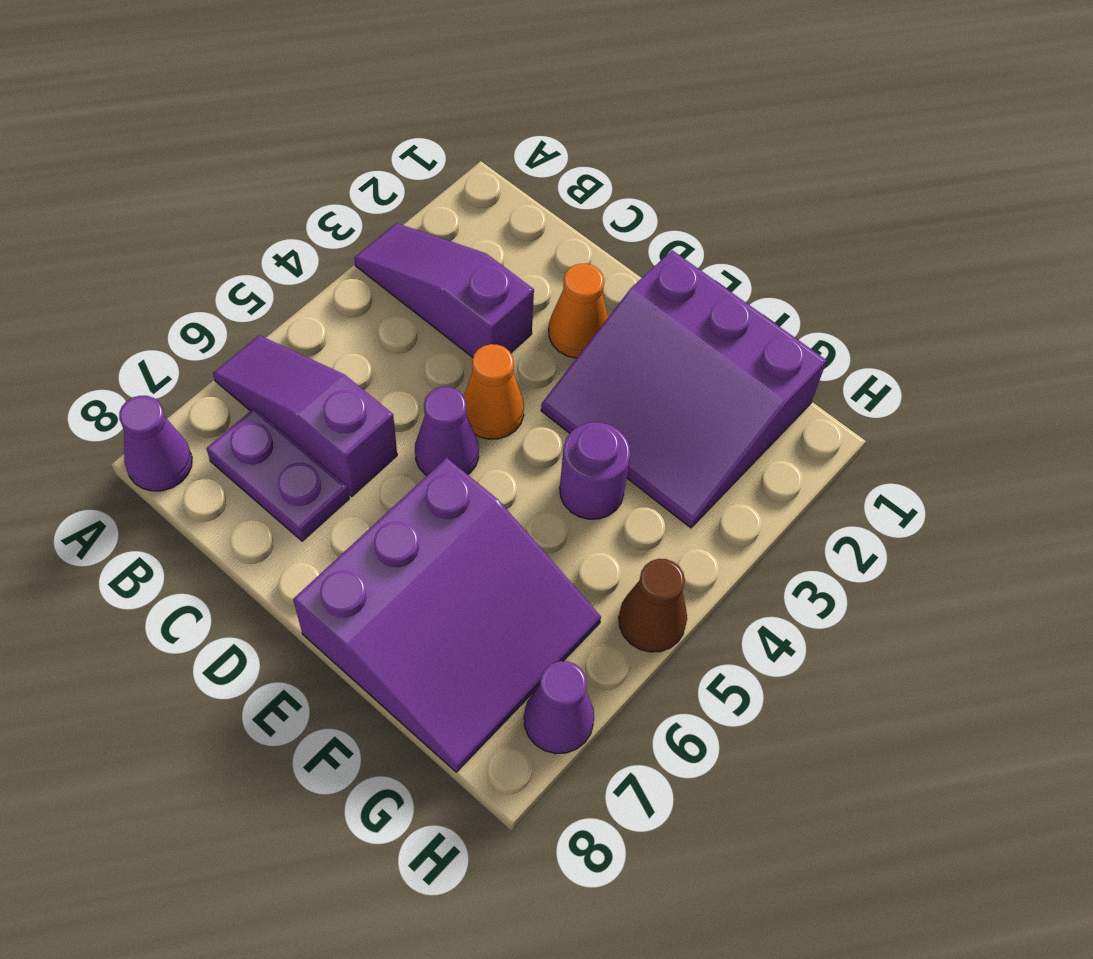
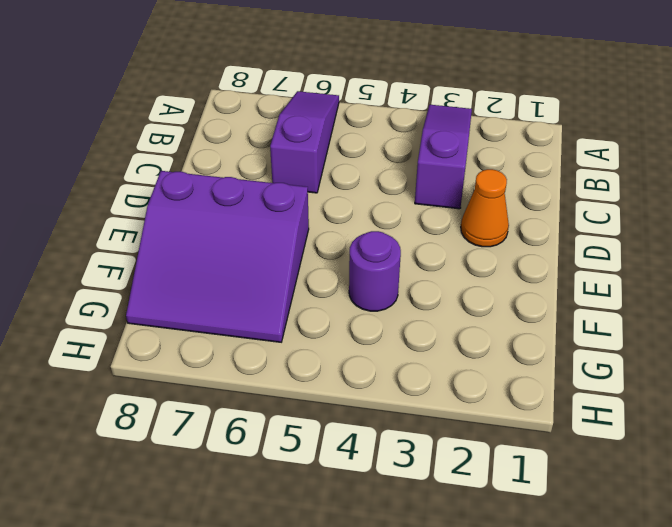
none -> purple 1x1 cone [119,396,192,491]
none -> purple 1x2 plate [206,408,349,541]
none -> orange 1x1 cone [464,344,524,439]

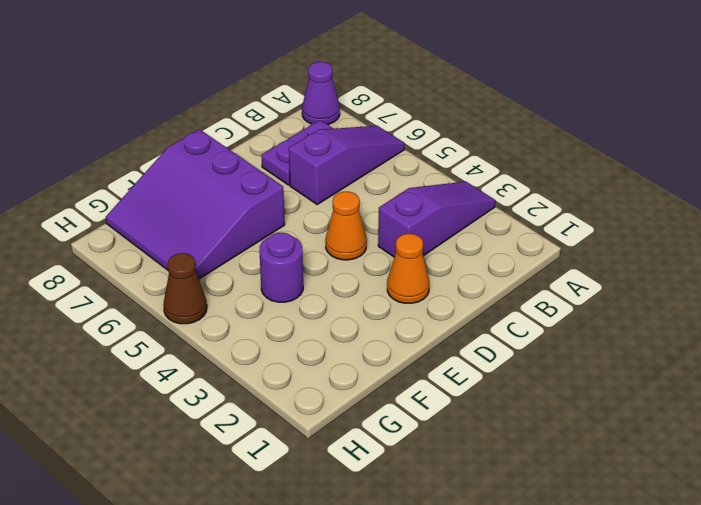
none -> purple 1x1 cone [415,387,479,475]
none -> purple 3x3 slope [541,250,827,528]
none -> purple 1x1 cone [524,661,594,754]

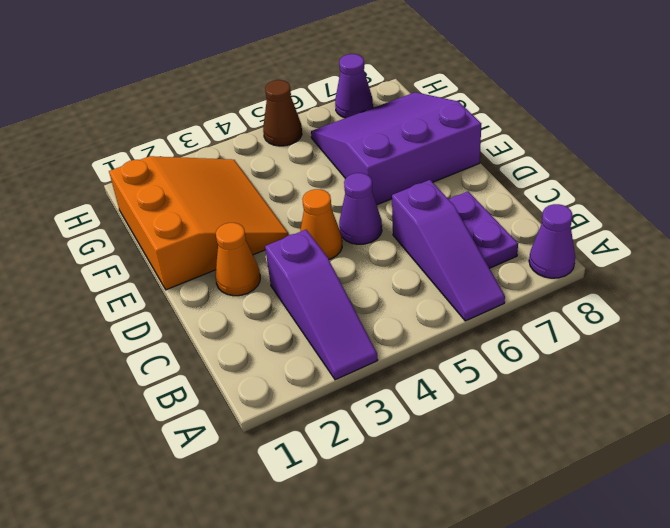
orange 3x3 slope [109,156,289,290] -> purple 3x3 slope [541,250,827,528]
none -> purple 1x1 round brick [560,422,631,519]

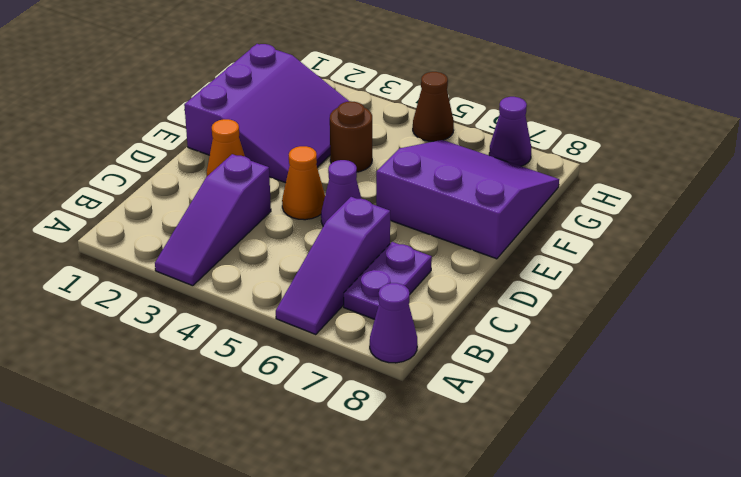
brown 1x1 round brick [330,101,372,172] -> purple 1x1 round brick [560,422,631,519]

